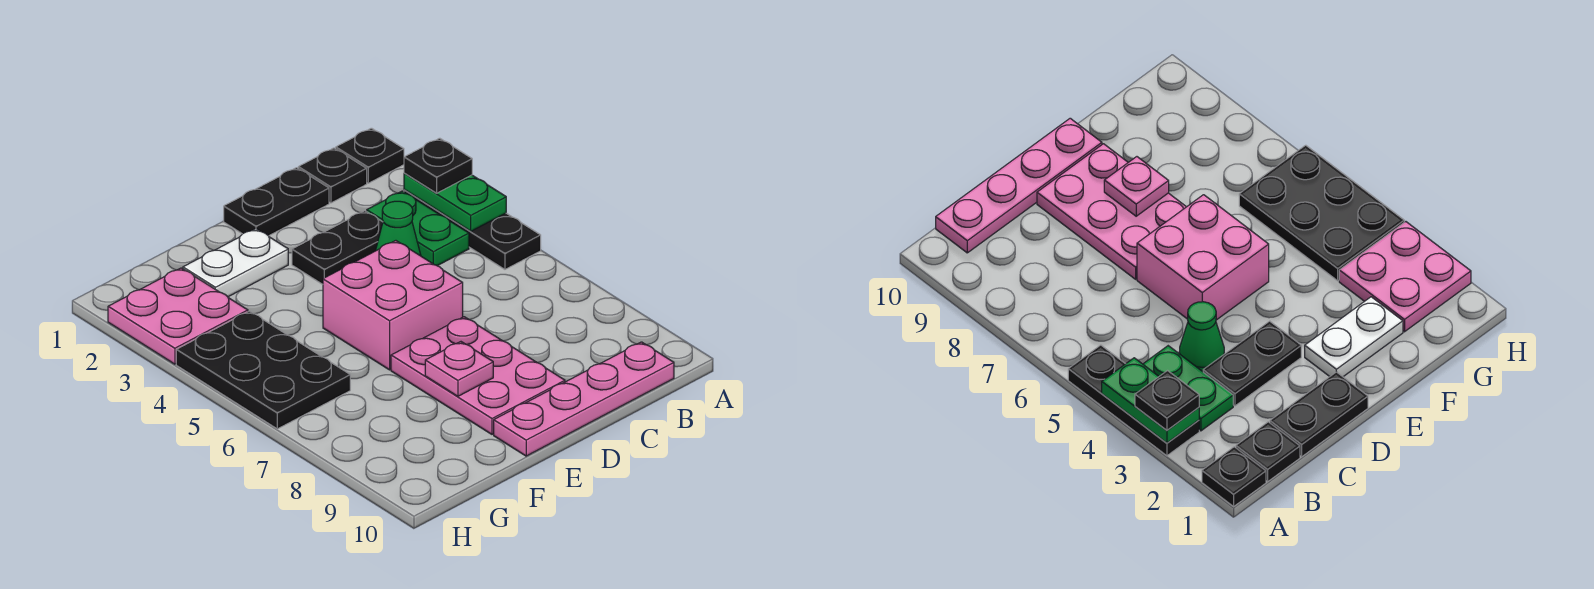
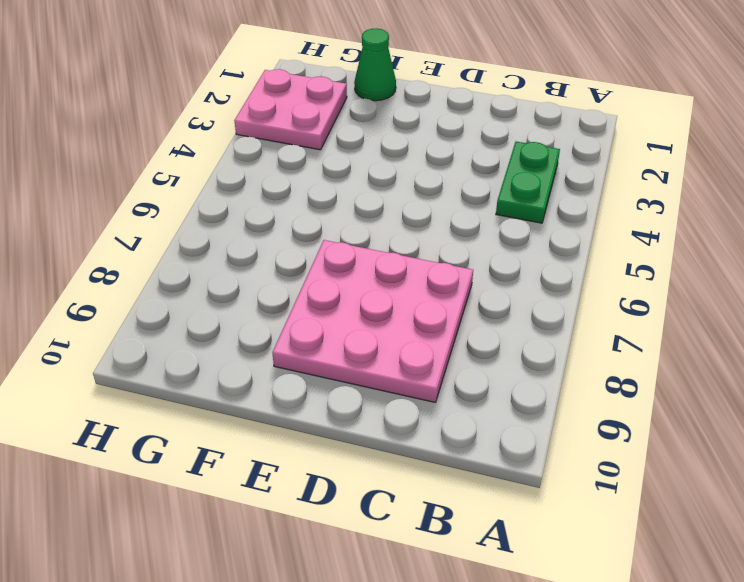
pink 3x3 plate [272,240,473,402] -> pink 2x3 plate [391,317,565,434]
green 1x1 cone [354,28,396,101] -> green 1x1 cone moved to [376,201,421,256]
none -> black 1x1 plate [336,128,404,183]
none -> black 1x3 plate [404,190,541,269]
none -> black 1x1 plate [298,148,367,203]

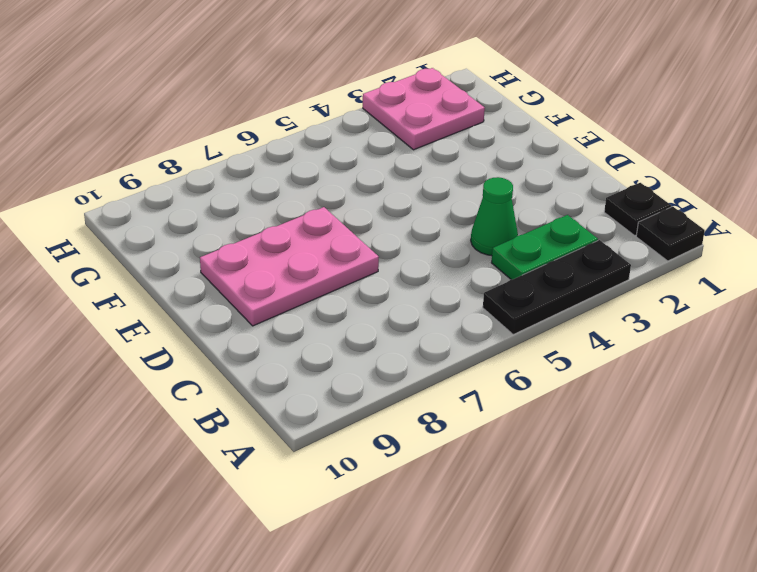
none -> pink 1x4 plate [494,342,674,456]
none -> black 1x2 plate [224,168,329,236]
none -> black 1x2 plate [292,211,383,284]

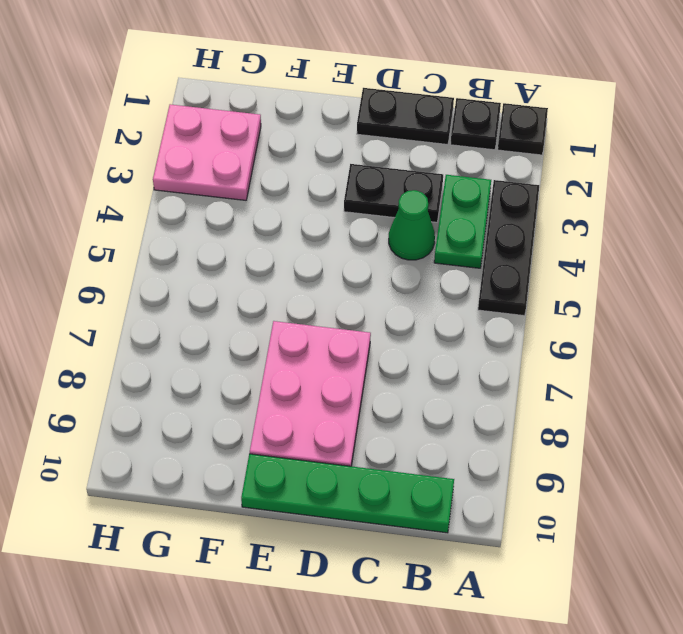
green 1x4 plate [241,454,454,533] -> pink 1x4 plate [494,342,674,456]
none -> pink 2x2 brick [323,241,463,370]
none -> white 1x2 plate [183,229,288,297]
none -> black 2x3 plate [176,311,350,429]

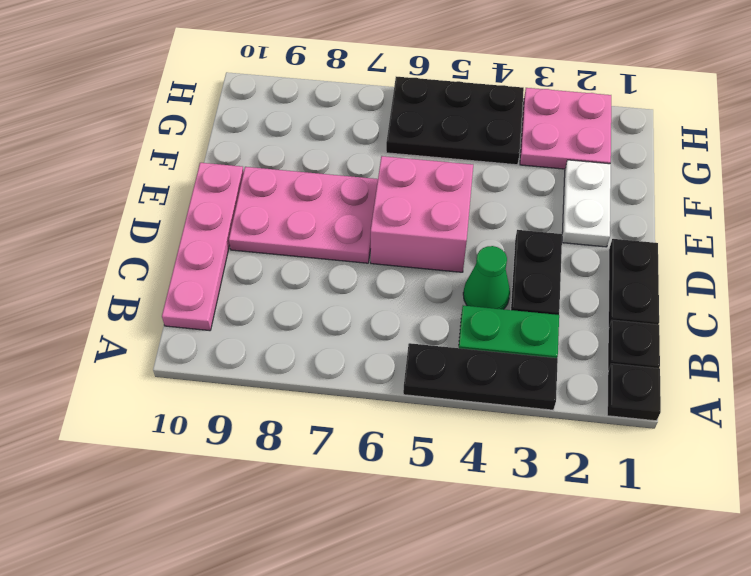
none -> green 1x2 plate [404,173,506,231]
none -> pink 1x1 plate [425,342,493,396]
none -> black 1x1 plate [404,138,472,193]

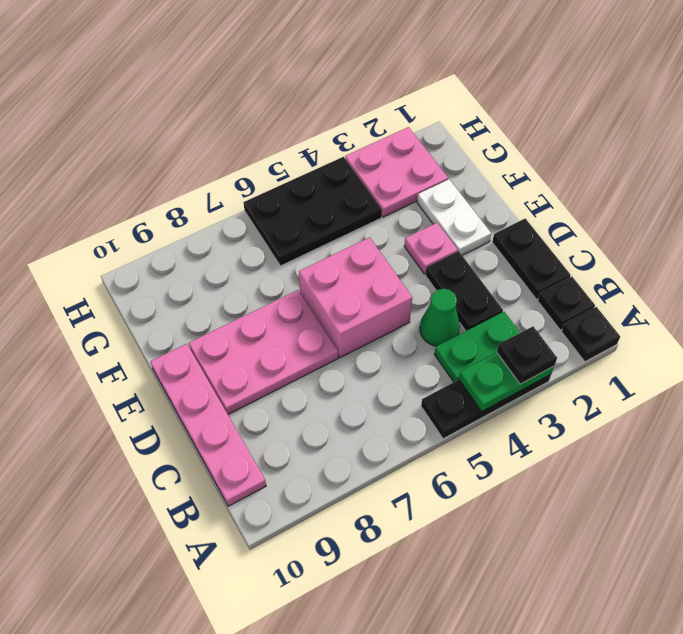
pink 1x1 plate [404,223,458,274] -> pink 1x1 plate moved to [425,342,493,396]

